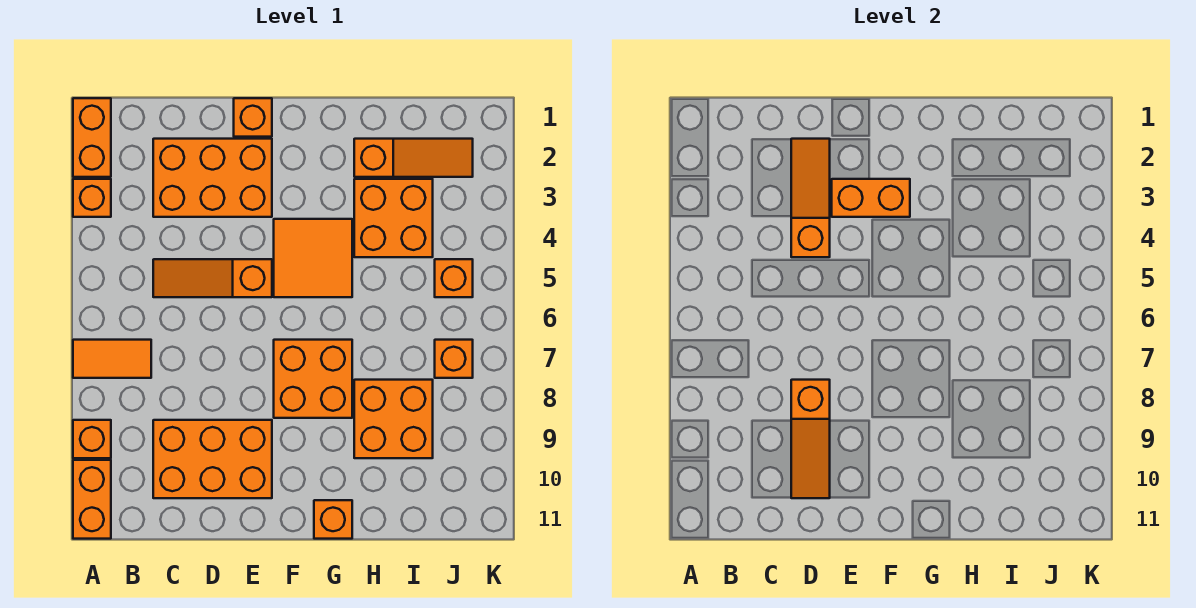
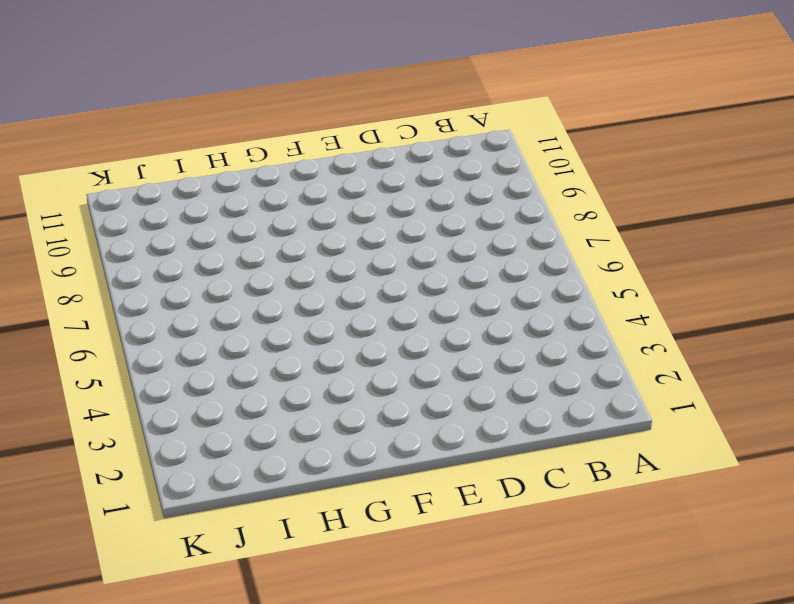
none -> orange 1x2 brick [73,98,111,177]
none -> orange 1x1 brick [73,179,111,217]
none -> orange 1x2 tile [73,340,151,378]

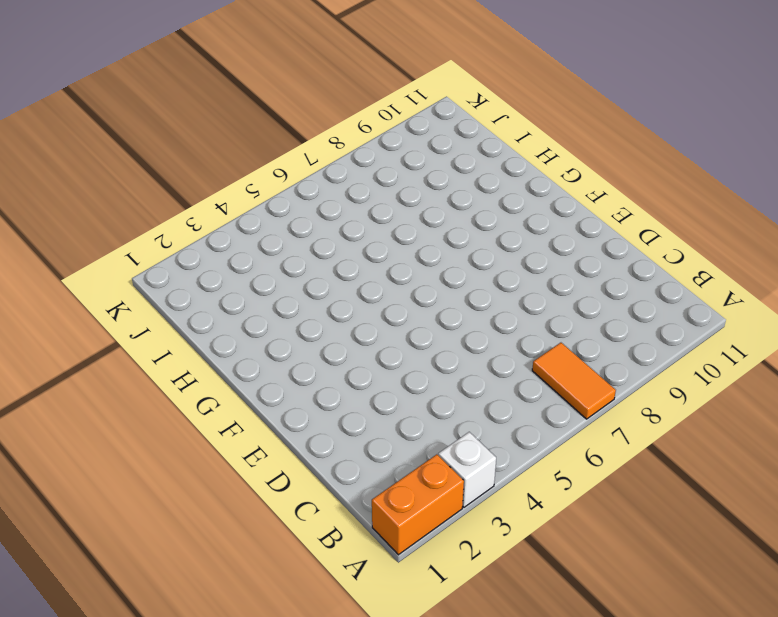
white 1x1 brick [438,432,496,507] -> orange 1x1 brick [73,179,111,217]
none -> orange 1x1 brick [73,420,111,458]
none -> orange 1x2 brick [73,460,111,539]
none -> orange 2x3 brick [153,139,272,217]

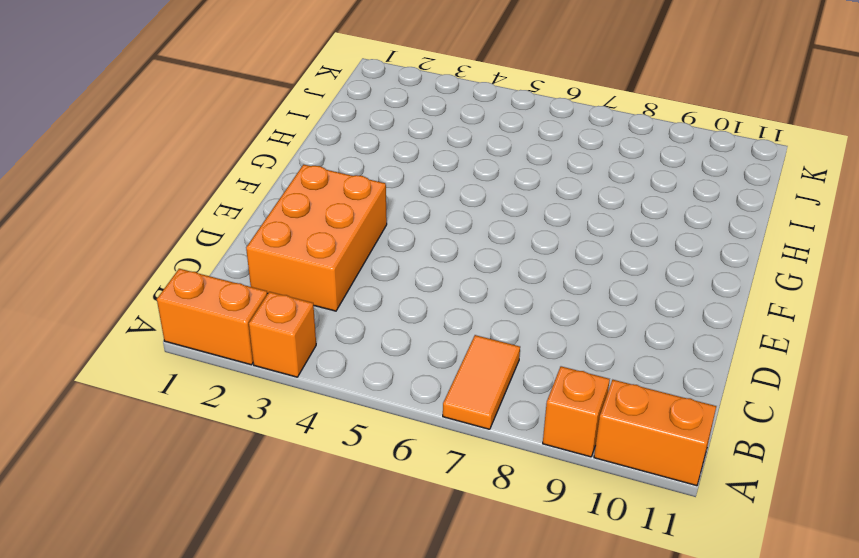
none -> orange 1x3 slope [153,259,272,297]
none -> orange 2x3 brick [153,420,272,498]
none -> orange 1x1 brick [234,98,272,137]

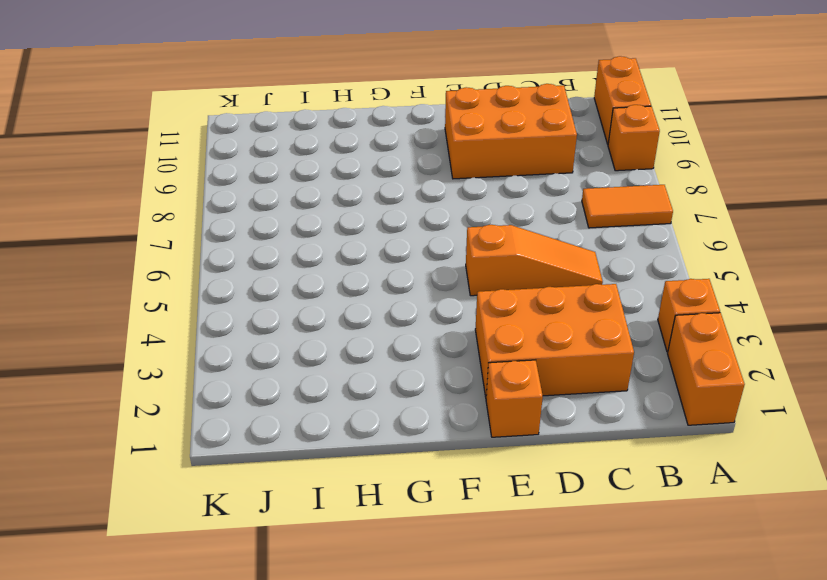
none -> orange 2x2 tile [274,219,352,297]
none -> orange 2x2 brick [274,340,352,418]
none -> orange 1x1 brick [314,500,352,539]

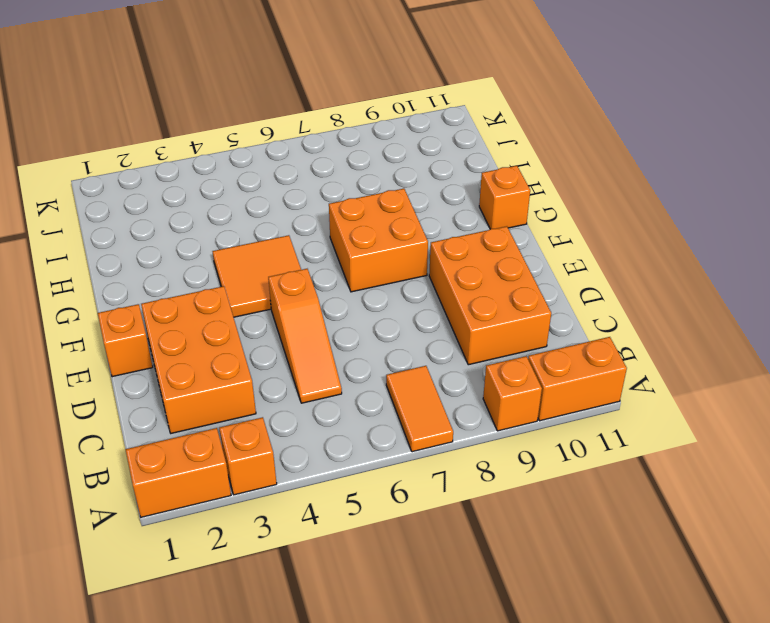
none -> orange 1x3 slope [354,139,473,177]
none -> orange 2x2 brick [354,179,433,257]
none -> orange 2x2 brick [354,380,433,458]

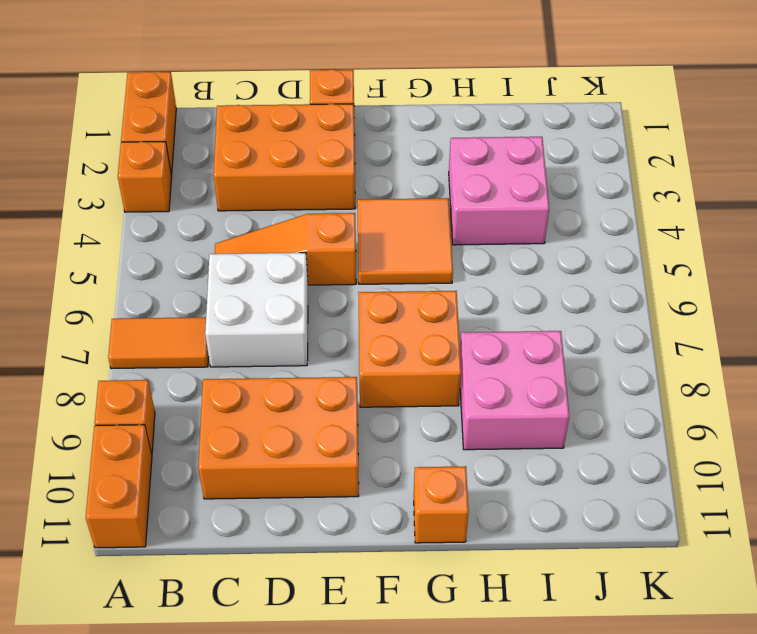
white 2x2 brick [205,253,308,367] -> none
pink 2x2 brick [449,137,549,245] -> orange 2x2 brick [354,179,433,257]
pink 2x2 brick [460,331,569,450] -> orange 2x2 brick [354,380,433,458]
none -> orange 1x3 slope [354,139,473,177]
none -> orange 1x1 brick [435,259,473,297]
none -> orange 1x1 brick [435,340,473,378]

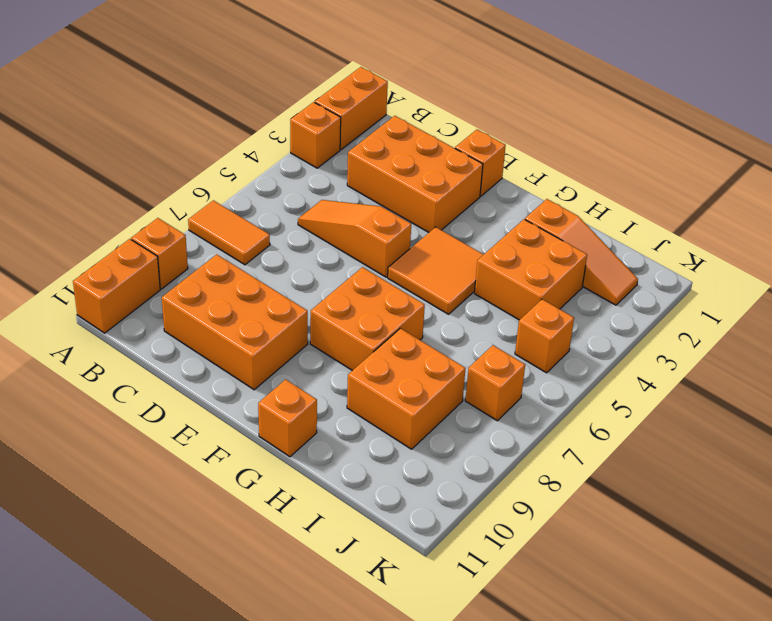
none -> orange 1x3 slope [791,139,830,257]
none -> orange 1x3 slope [791,380,830,498]
none -> orange 1x2 brick [832,179,910,217]

